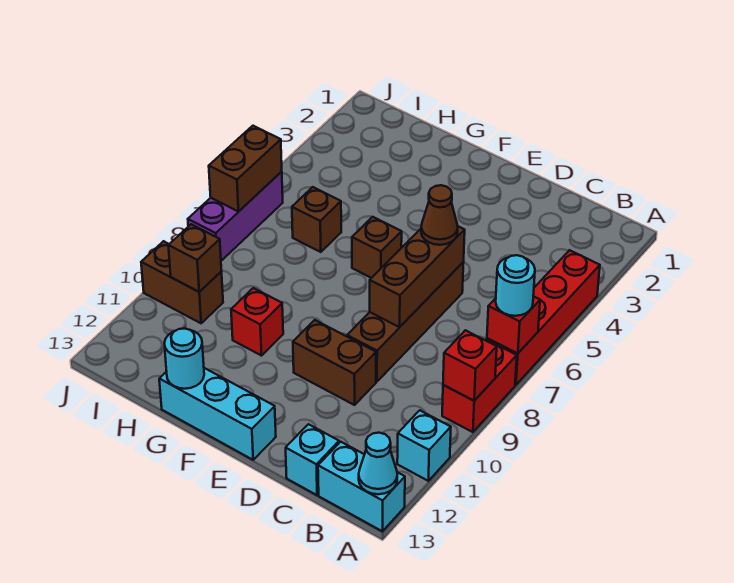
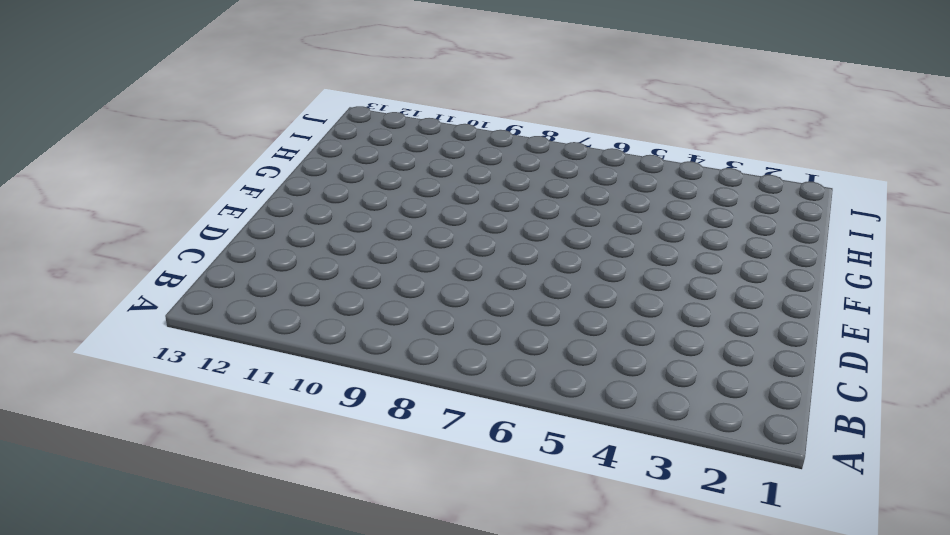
none -> red 1x4 brick [487,250,600,385]
none -> red 1x2 brick [442,340,517,432]
none -> cyan 1x1 brick [397,410,451,481]

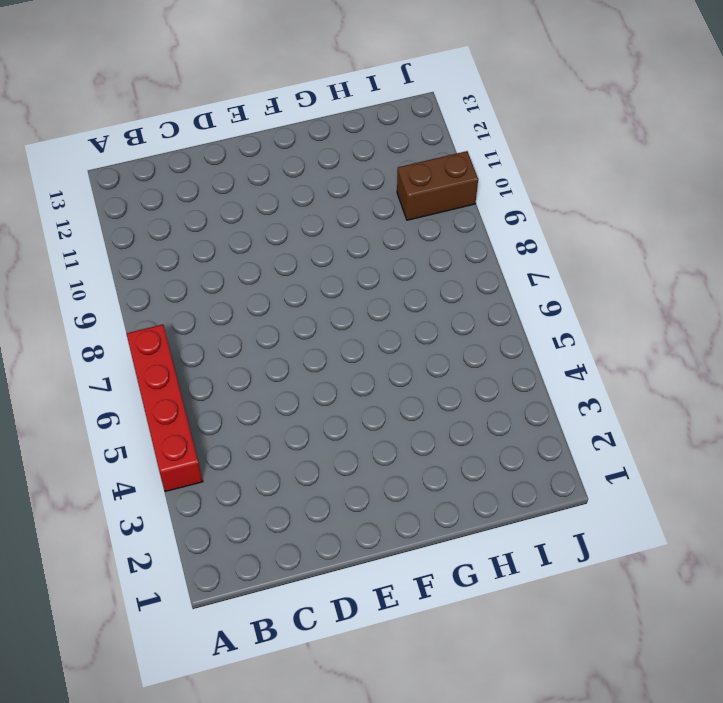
none -> red 1x2 brick [442,340,517,432]
none -> cyan 1x1 brick [397,410,451,481]
none -> cyan 1x2 brick [318,442,405,531]

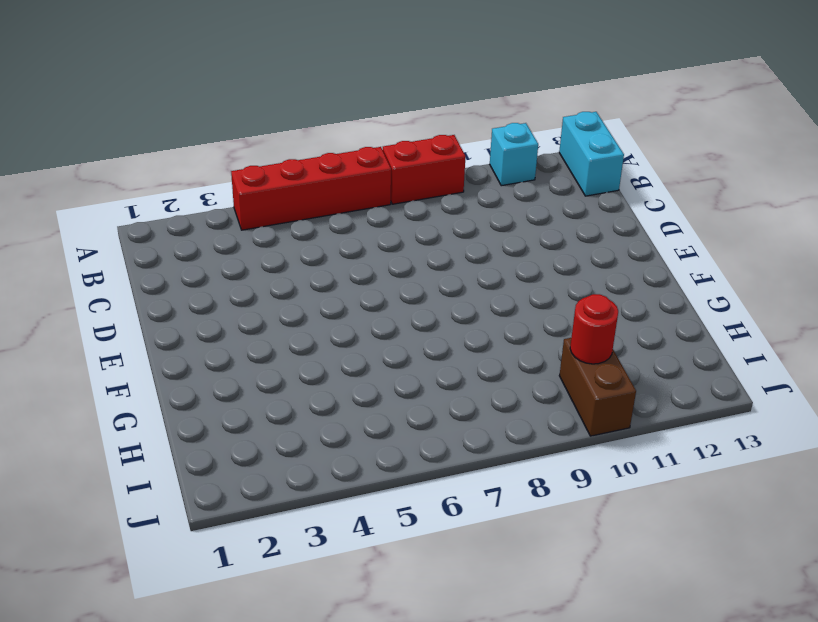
red 1x1 round brick [570,294,618,364] -> brown 1x1 brick [168,224,221,292]
none -> cyan 1x1 brick [286,424,339,495]
none -> brown 1x4 brick [347,262,464,382]
none -> brown 1x2 brick [293,320,376,405]

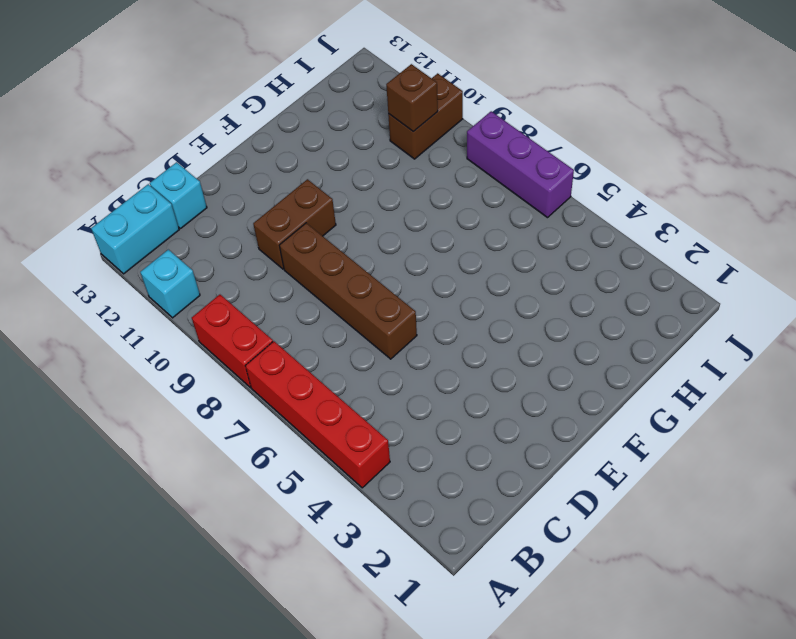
none -> cyan 1x3 brick [159,368,276,460]
none -> brown 1x1 brick [352,217,402,278]
none -> red 1x1 brick [231,288,283,356]

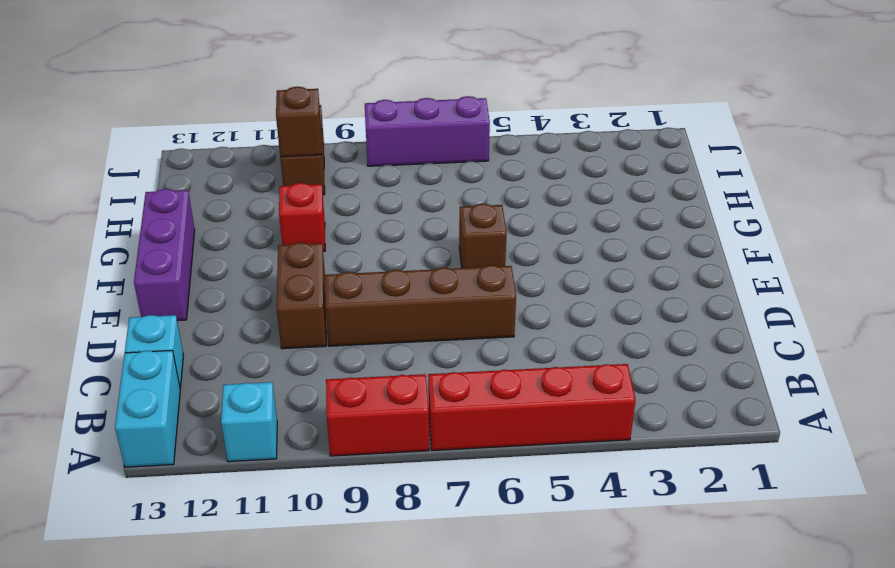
purple 1x3 brick [134,189,195,321] -> cyan 1x3 brick [159,368,276,460]
none -> brown 1x1 brick [292,187,341,252]
none -> red 1x1 brick [487,296,540,354]
none -> red 1x1 brick [443,330,497,401]

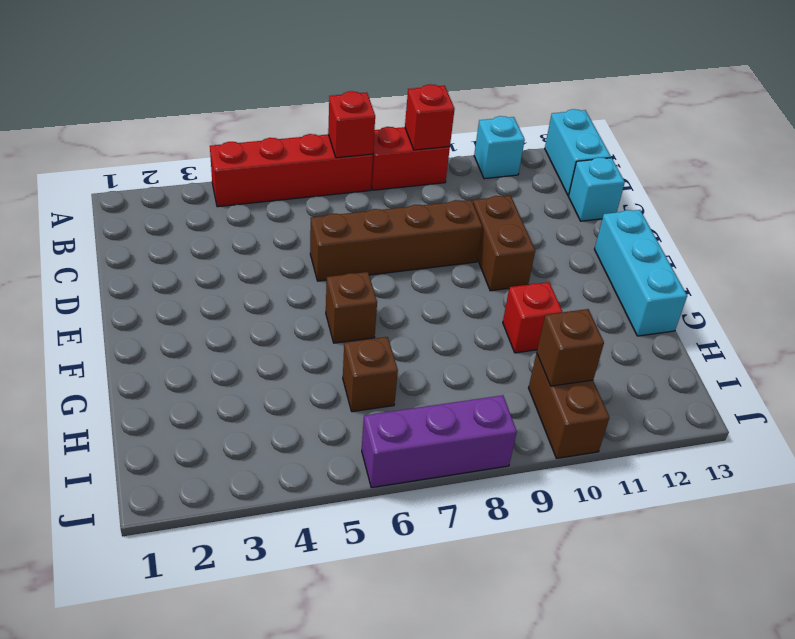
none -> cyan 1x1 cone [359,433,397,494]
none -> brown 1x3 brick [370,226,465,327]
none -> cyan 1x1 round brick [164,329,204,389]

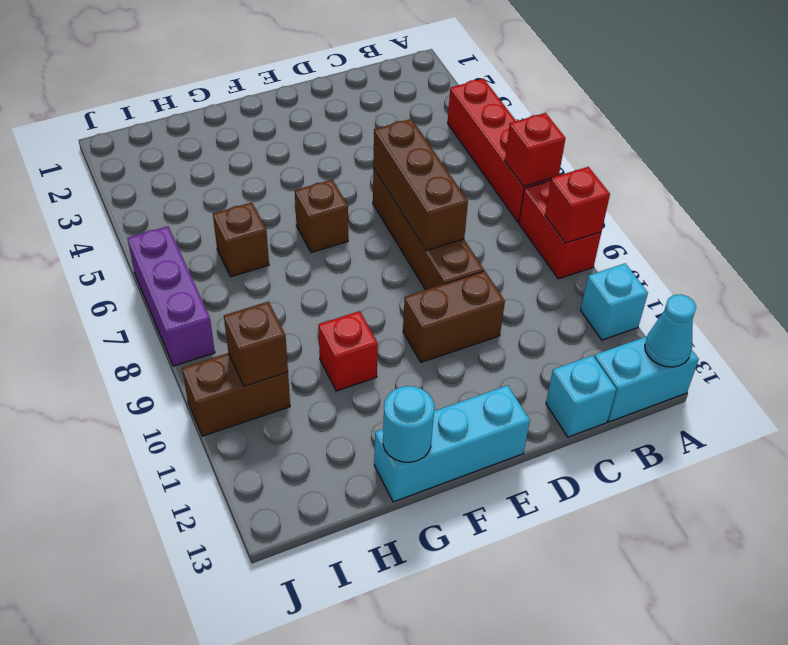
none -> brown 1x2 brick [209,126,282,212]
none -> cyan 1x1 round brick [496,255,535,316]
none -> brown 1x1 cone [421,185,458,245]

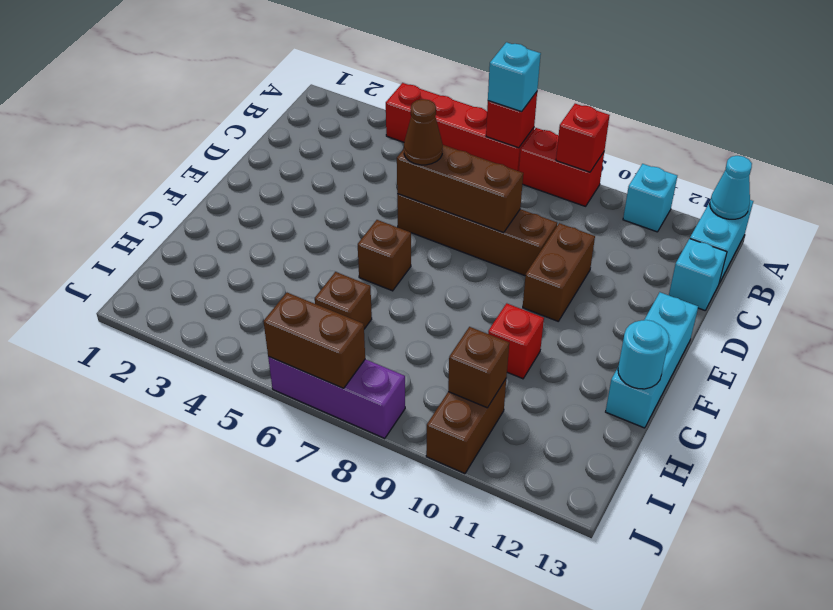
cyan 1x1 brick [488,42,541,112] -> cyan 1x1 round brick [496,255,535,316]

